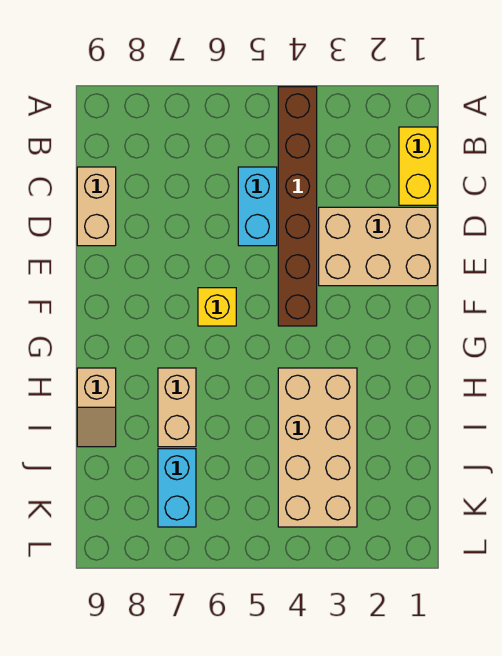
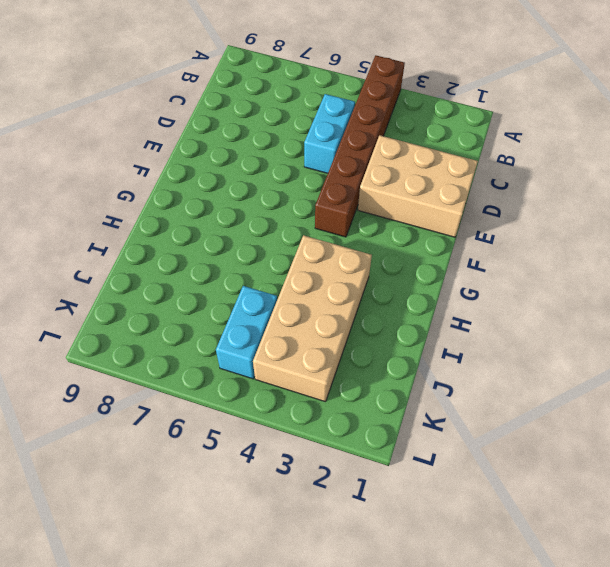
cyan 1x2 brick [216,286,277,379] -> cyan 1x2 brick moved to [158,449,196,527]
none -> yellow 1x2 brick [399,127,437,205]
none -> tan 1x2 brick [77,167,116,246]

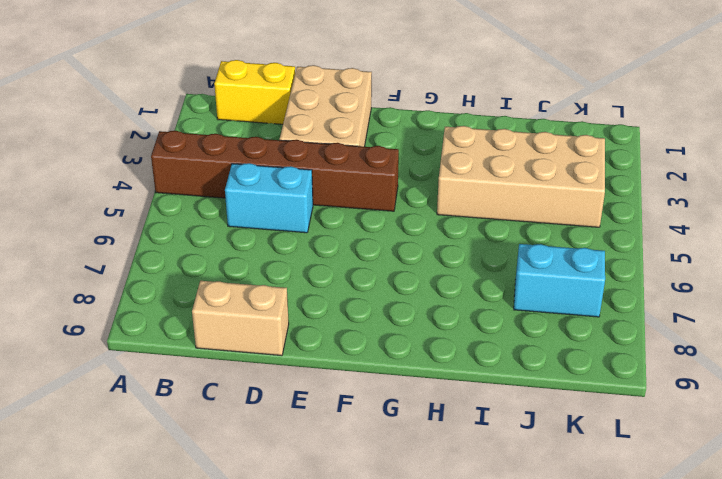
none -> yellow 1x1 brick [198,288,236,326]
none -> tan 1x2 brick [158,368,196,447]

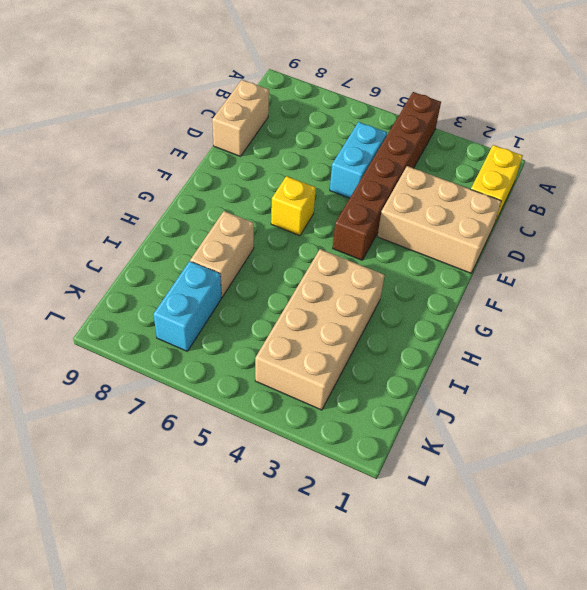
none -> tan 1x2 slope [77,368,116,447]

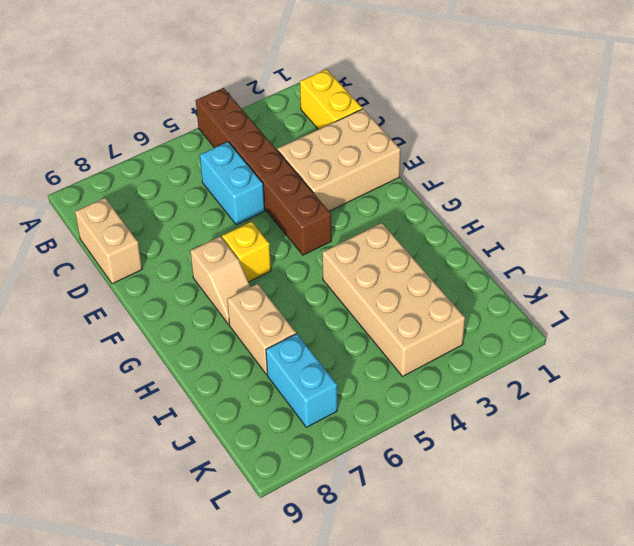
tan 1x2 slope [190,236,250,324] -> tan 1x2 slope moved to [77,368,116,447]

